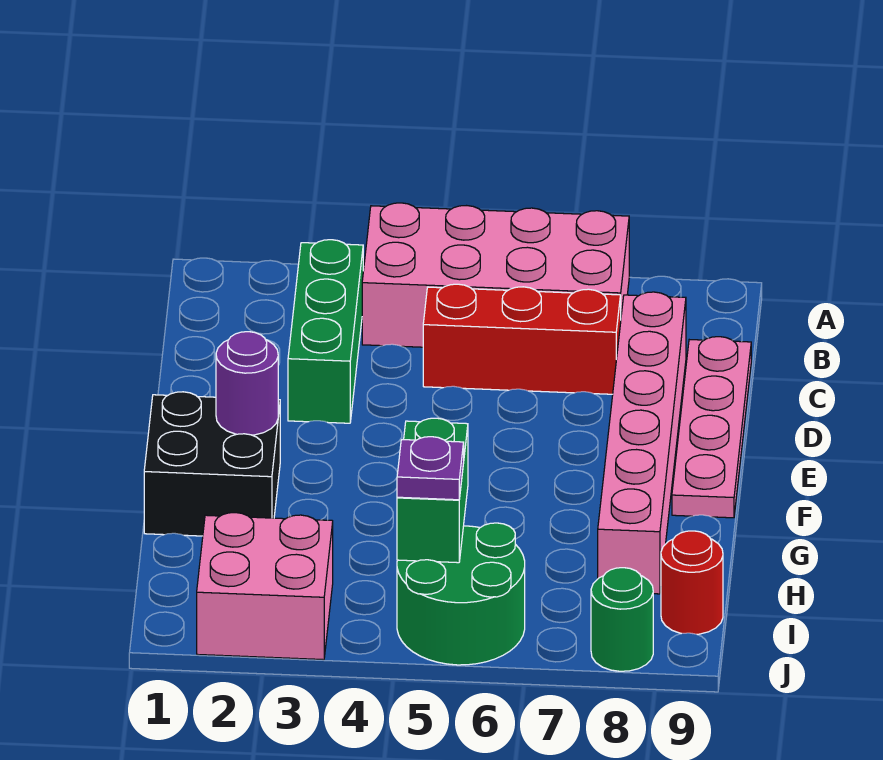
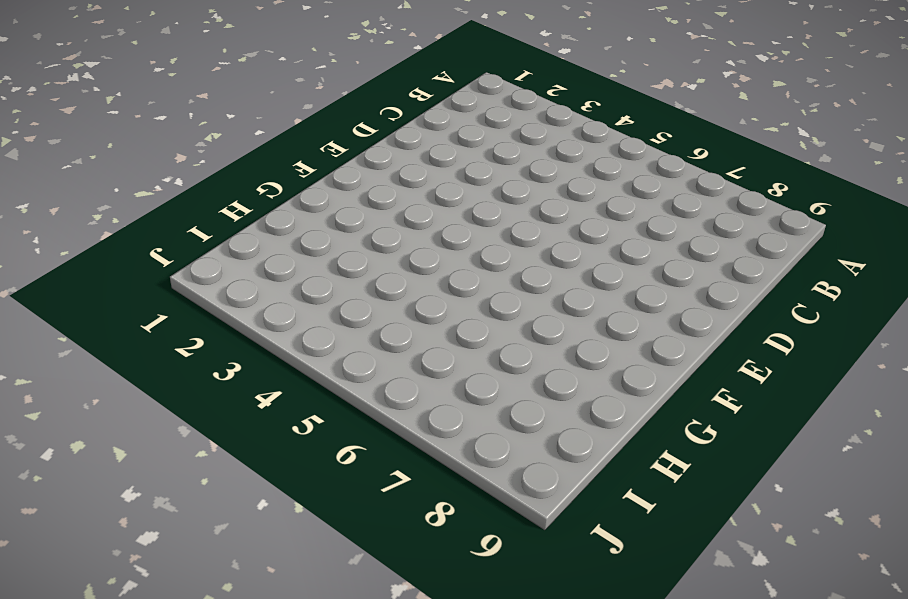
none -> pink 2x4 brick [362,203,629,347]
none -> green 1x3 brick [288,240,363,423]
none -> red 1x3 brick [423,284,621,394]

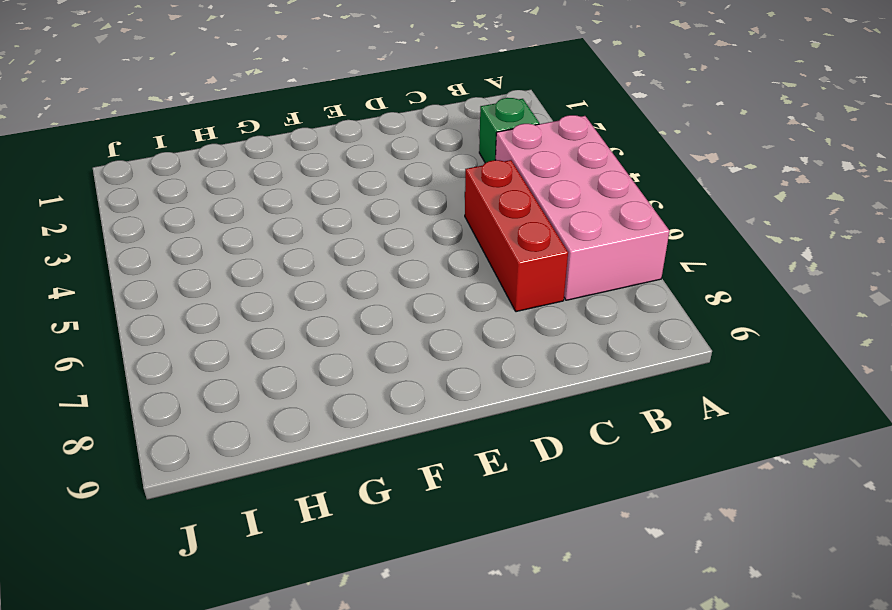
green 1x1 brick [479,98,539,163] -> green 1x3 brick [288,240,363,423]
none -> pink 1x6 brick [598,292,686,594]
none -> pink 1x4 plate [672,337,751,518]
none -> black 2x2 brick [144,392,280,536]

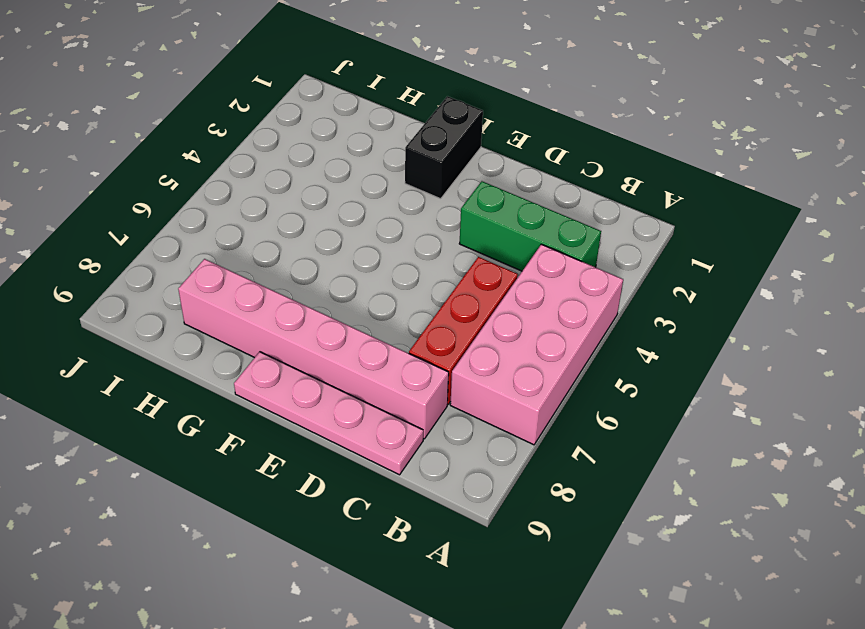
black 1x2 brick [405,96,483,199] -> black 2x2 brick [144,392,280,536]
none -> pink 2x2 brick [197,513,333,660]
none -> green 2x2 round brick [397,523,525,665]
none -> red 1x1 round brick [661,531,723,634]

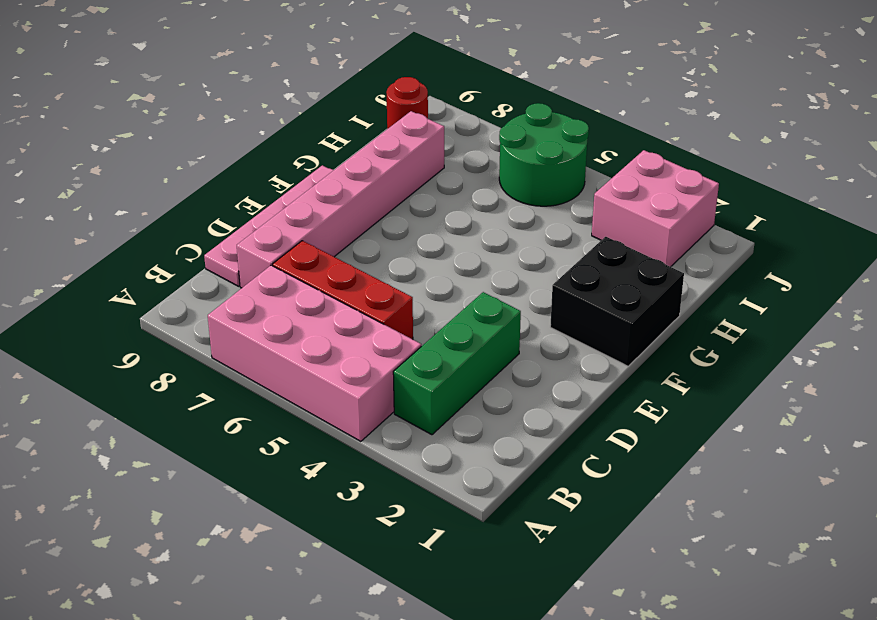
none -> green 1x1 round brick [591,568,653,671]
none -> purple 1x1 round brick [216,332,278,435]
none -> green 1x2 brick [397,418,468,563]

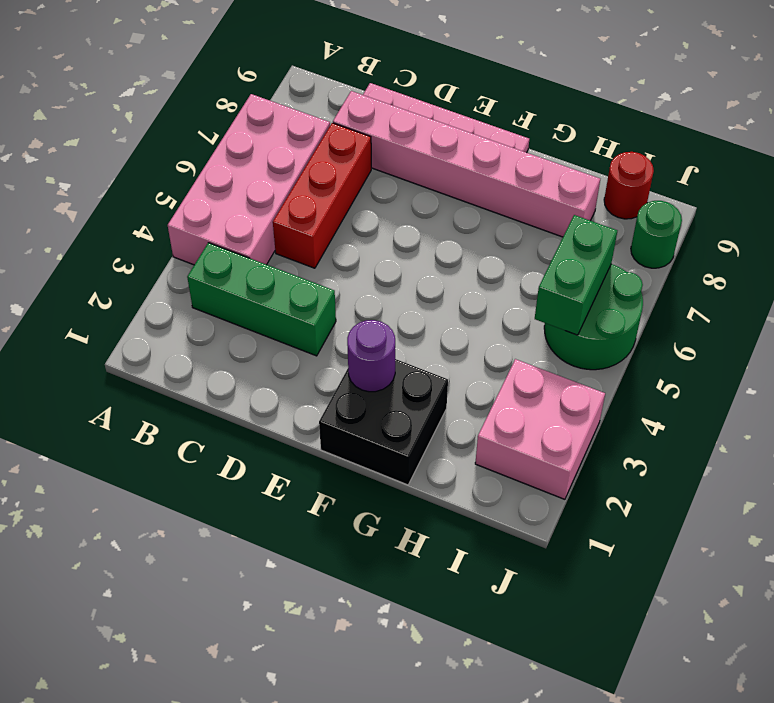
green 1x2 brick [535,215,617,335] -> green 1x2 brick turned to [397,418,468,563]
none -> purple 1x1 plate [397,437,464,500]

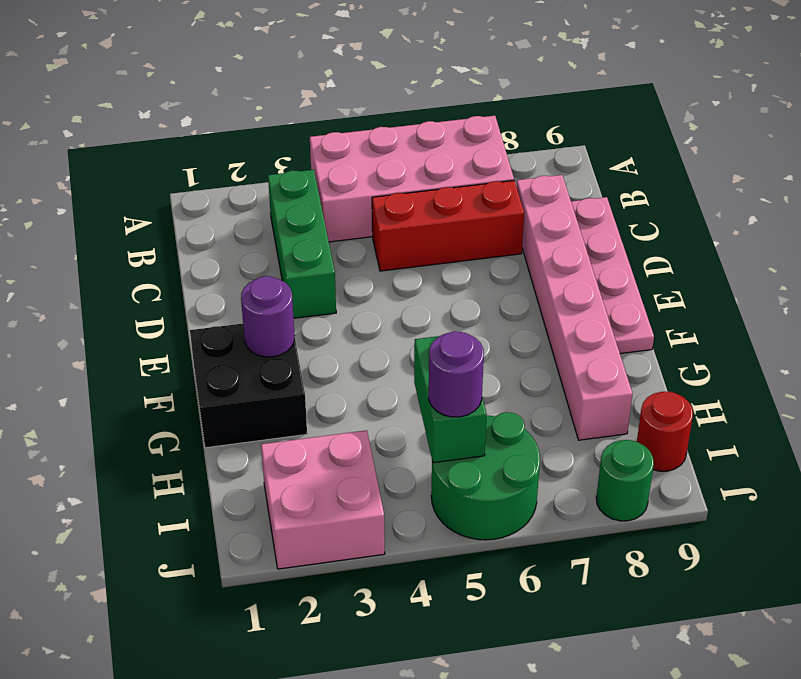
purple 1x1 round brick [429,331,484,417] -> purple 1x1 plate [397,437,464,500]

